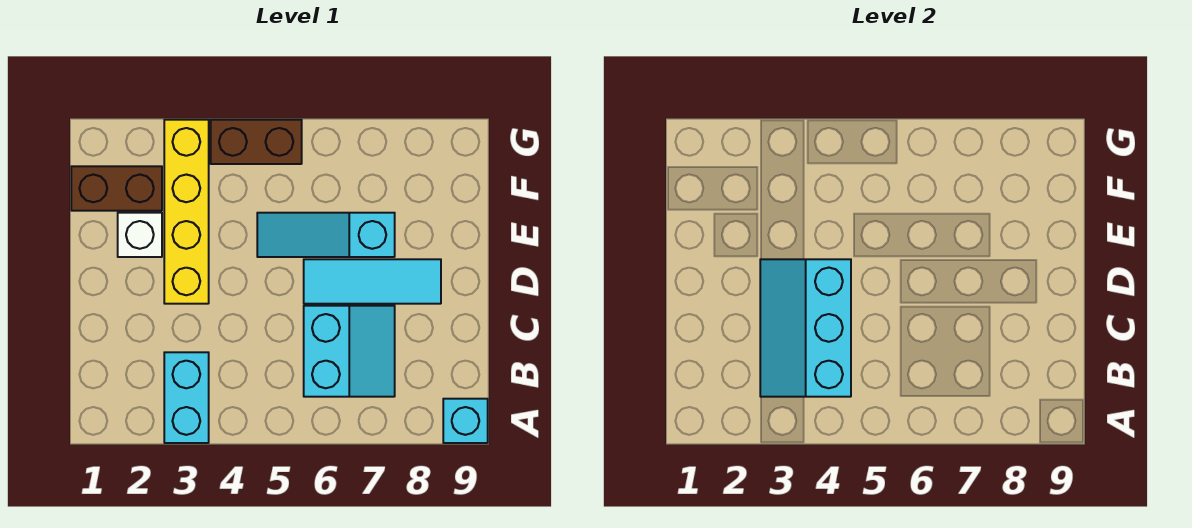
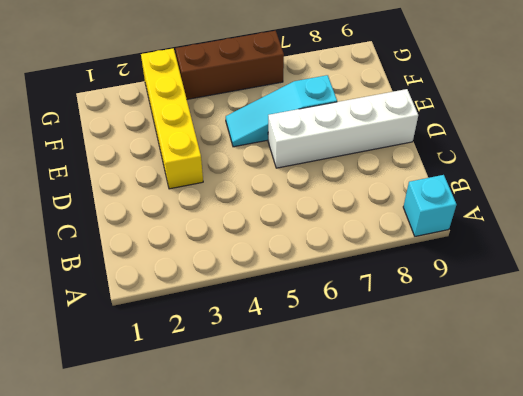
white 1x4 brick [268,89,418,168] -> cyan 1x3 tile [304,259,441,304]
brown 1x3 brick [175,31,284,99] -> brown 1x2 brick [211,120,302,164]
none -> cyan 1x2 brick [164,352,209,443]
none -> cyan 2x2 slope [304,306,395,397]

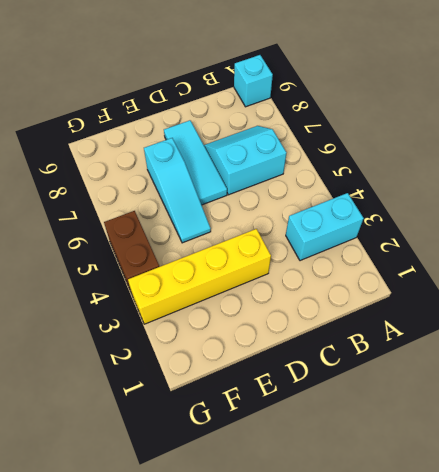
none -> white 1x1 brick [118,213,162,257]
none -> brown 1x2 brick [71,166,162,211]

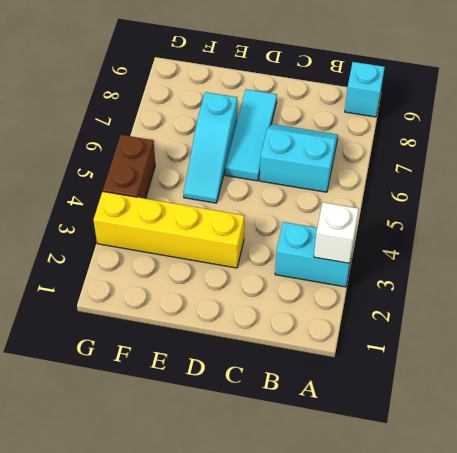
white 1x1 brick [314,202,359,263] -> white 1x1 brick moved to [118,213,162,257]
none -> brown 1x2 brick [71,166,162,211]
none -> cyan 2x3 slope [760,259,851,397]

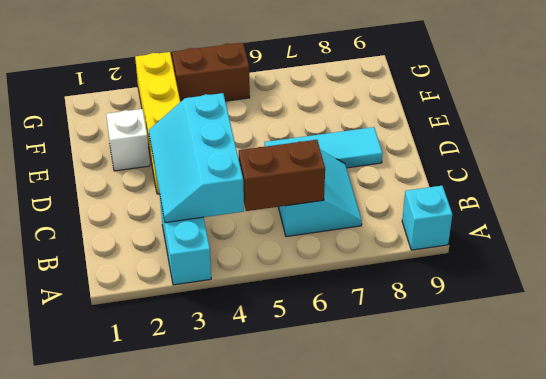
brown 1x2 brick [239,140,325,211] -> brown 1x2 brick moved to [71,166,162,211]
none -> cyan 1x3 slope [257,213,395,257]

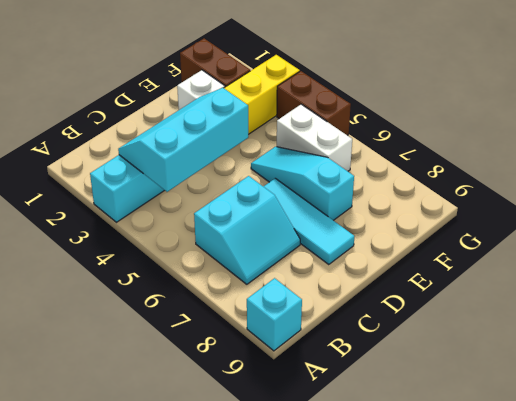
white 1x2 brick [277,104,352,171] -> none

